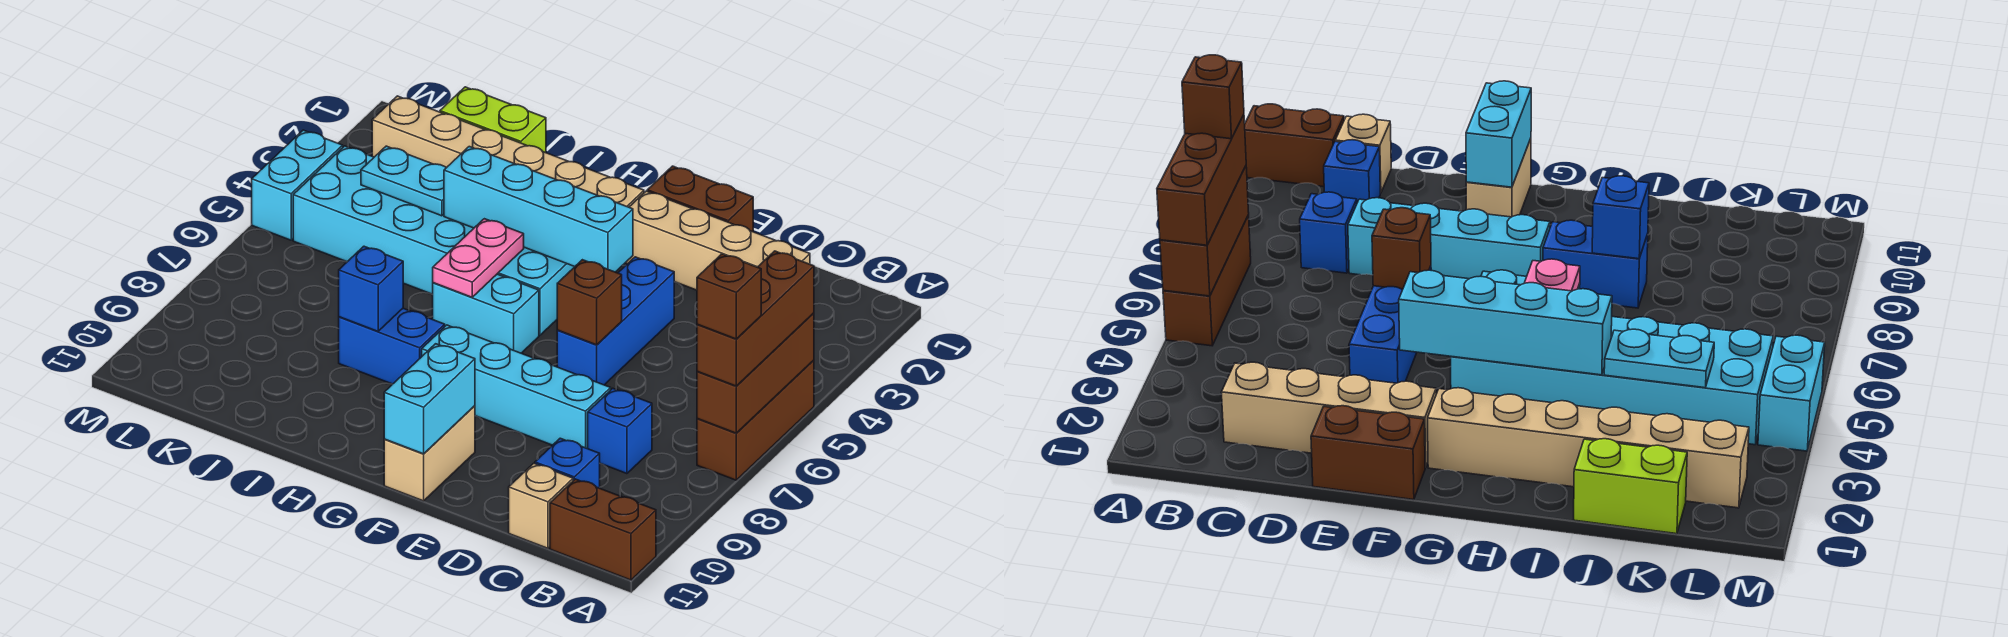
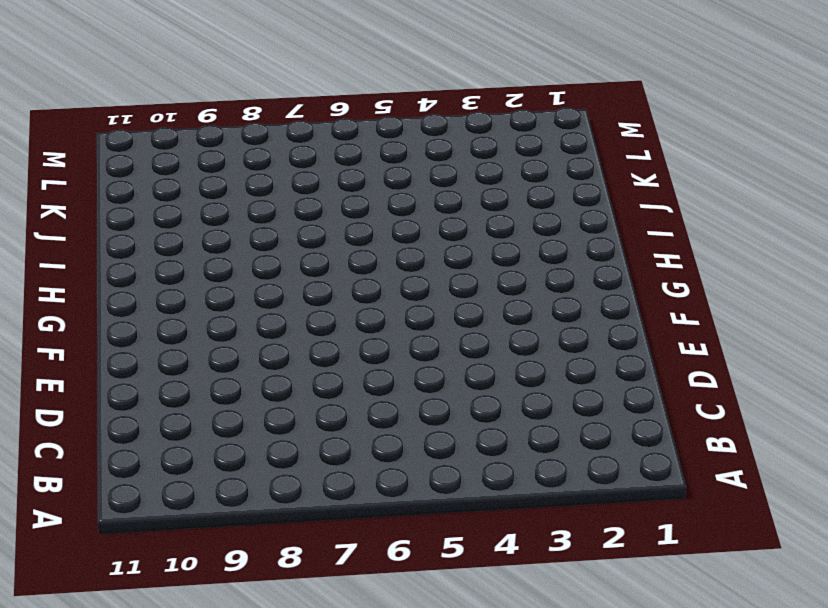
none -> brown 1x3 brick [697,360,814,480]
none -> brown 1x2 brick [550,479,656,580]
none -> tan 1x4 brick [626,191,810,290]

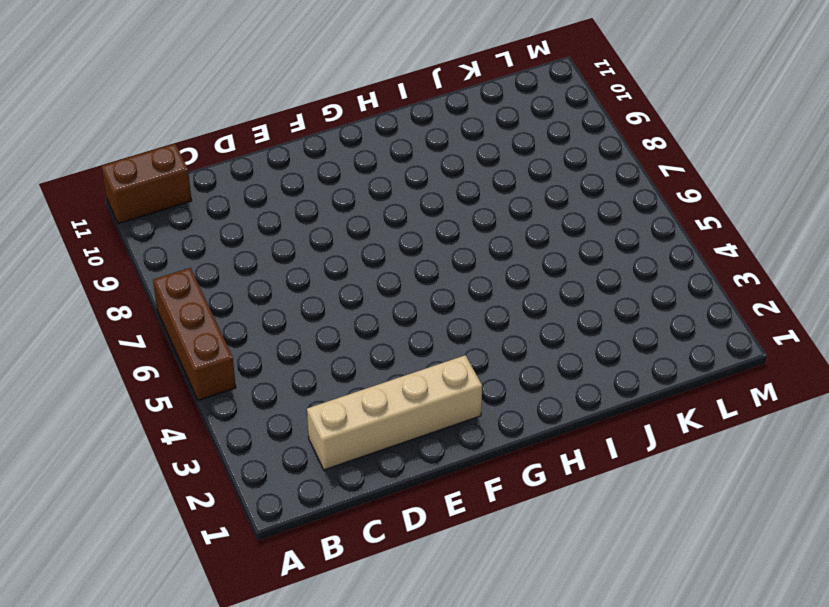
none -> blue 1x1 brick [588,388,652,474]
none -> blue 1x1 brick [535,438,600,488]
none -> tan 1x1 brick [509,463,573,548]

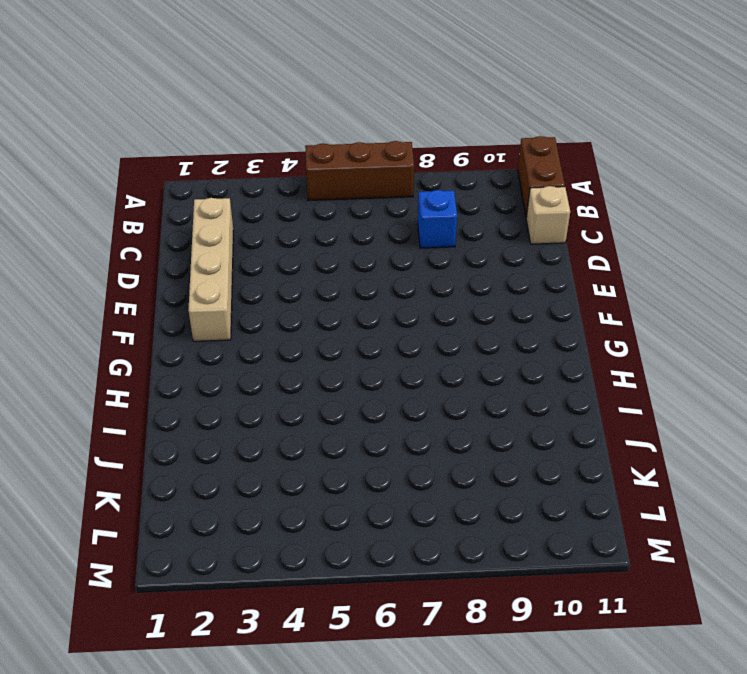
none -> blue 1x1 brick [535,438,600,488]
none -> cyan 1x4 brick [422,325,611,449]
none -> brown 1x2 brick [647,166,753,232]

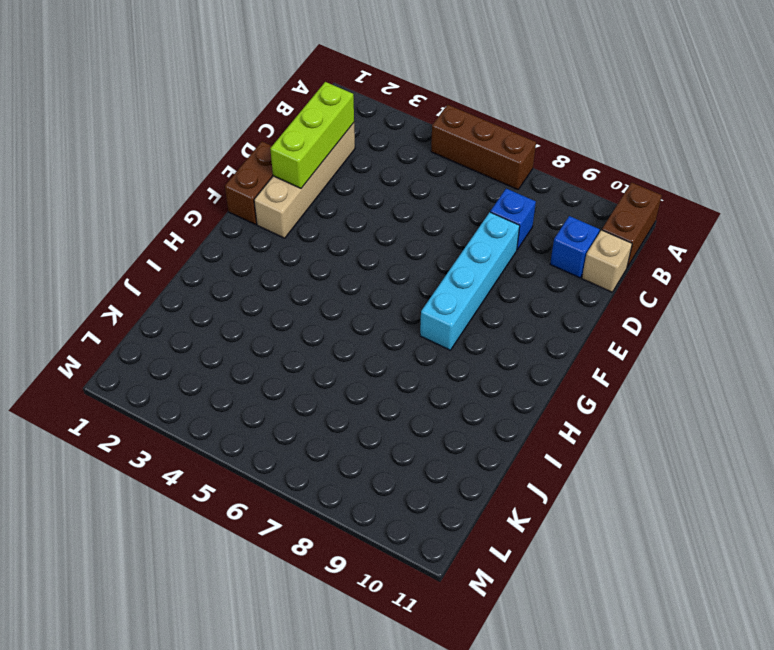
lime 1x3 brick [270,82,354,188] -> none
none -> blue 1x3 brick [557,257,674,385]
none -> tan 1x2 brick [384,406,475,501]
none -> tan 1x6 brick [372,96,644,207]

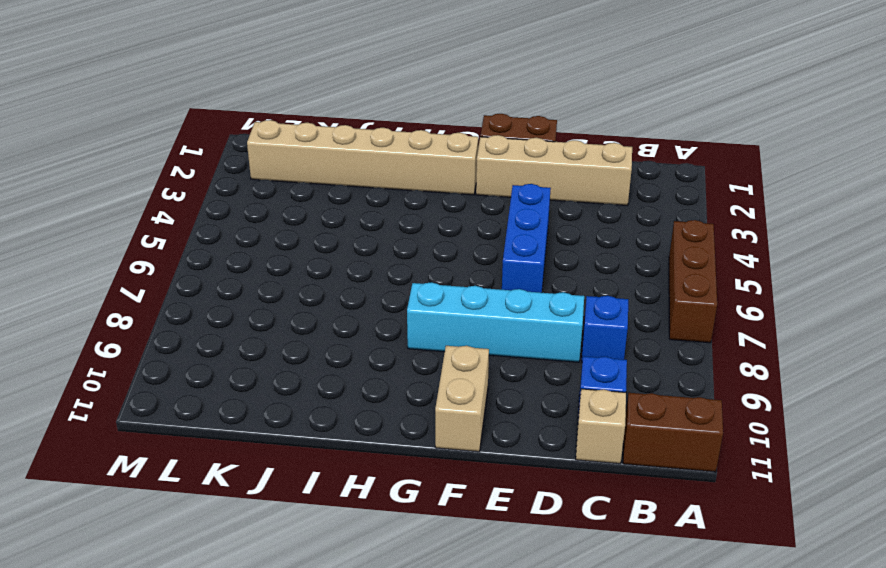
none -> cyan 2x6 brick [293,146,574,335]
none -> cyan 1x2 brick [432,274,539,353]
none -> blue 1x2 brick [339,308,445,384]

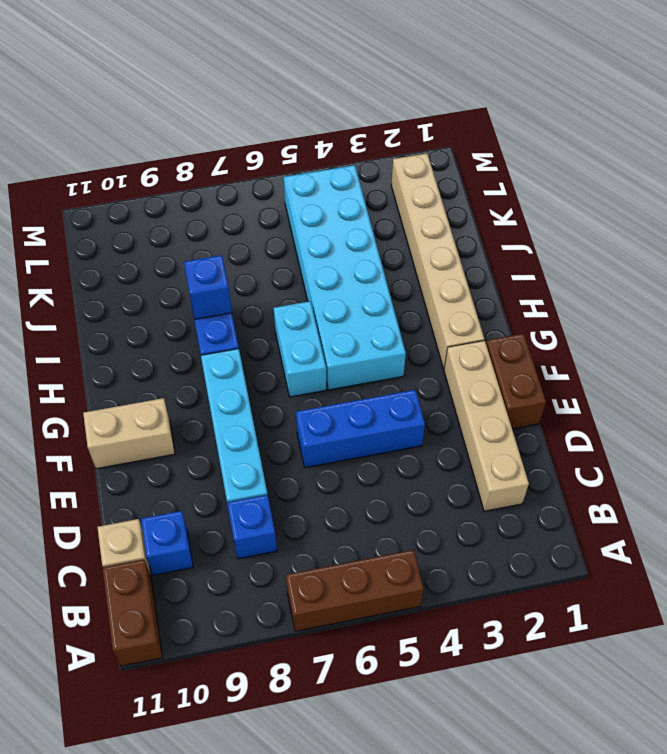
none -> lime 1x2 brick [440,87,546,153]
none -> cyan 1x2 brick [252,130,343,240]
none -> brown 1x3 brick [697,313,814,433]

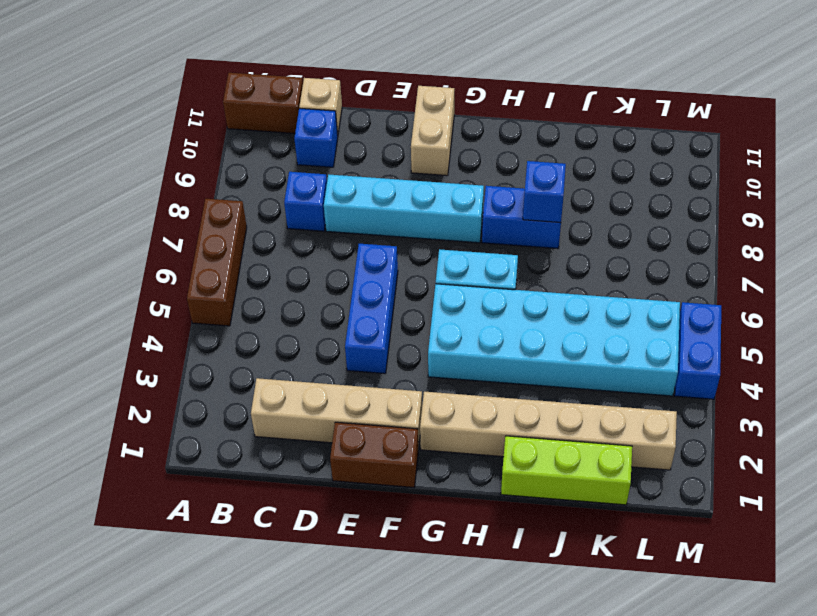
lime 1x3 brick [501,436,632,505] -> lime 1x2 brick [440,87,546,153]
blue 1x2 brick [675,302,721,399] -> cyan 1x2 brick [252,130,343,240]
none -> brown 1x3 brick [697,313,814,433]
none -> brown 1x1 brick [557,260,622,345]
none -> cyan 1x4 brick [444,147,633,272]

